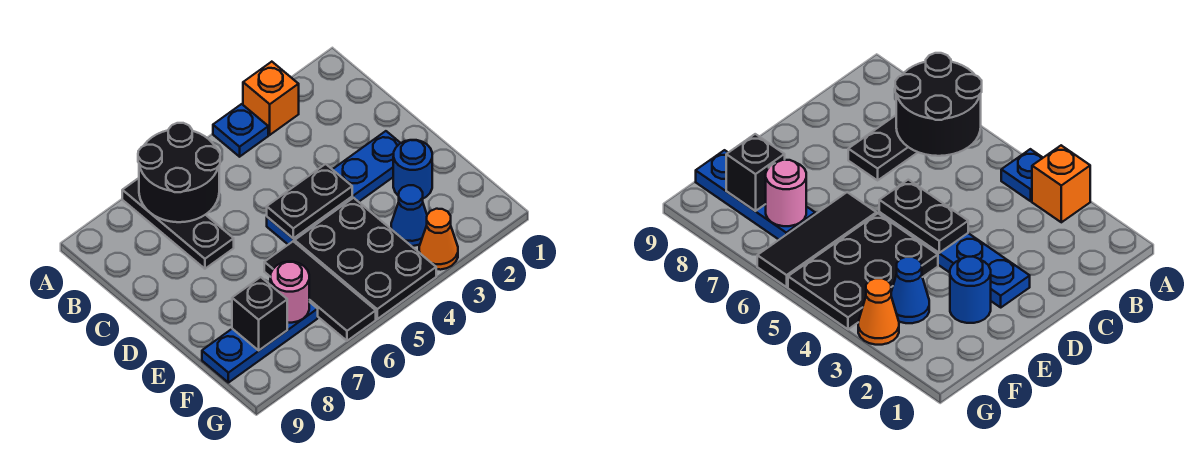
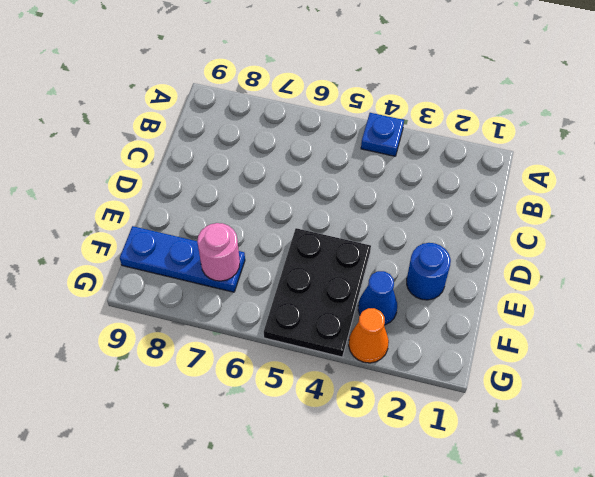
none -> orange 1x1 brick [243,62,299,135]
none -> black 1x3 plate [122,178,234,269]
none -> blue 1x4 plate [267,131,400,245]

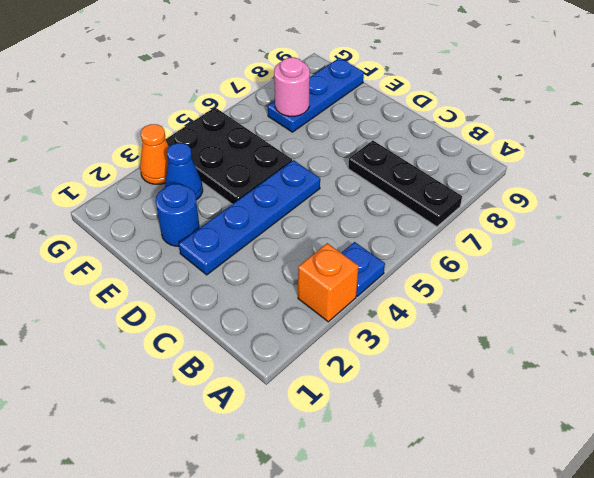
none -> black 1x3 tile [264,241,376,341]
none -> black 2x2 round brick [138,123,220,222]
none -> black 1x2 plate [267,164,352,239]

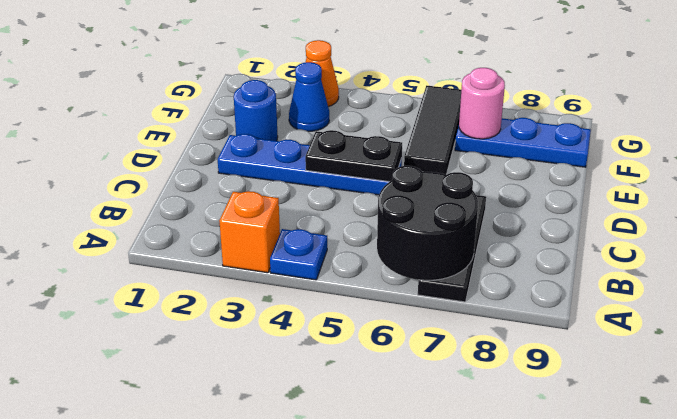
none -> black 2x3 plate [295,198,436,319]
none -> black 1x1 brick [232,277,287,350]

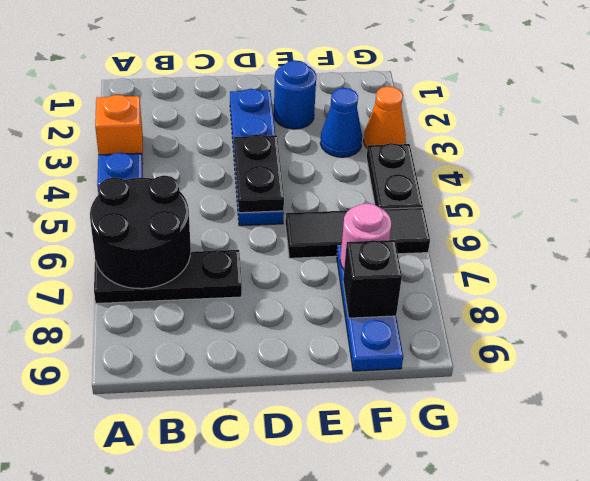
black 1x2 plate [367,143,423,209] -> black 2x3 plate [295,198,436,319]

